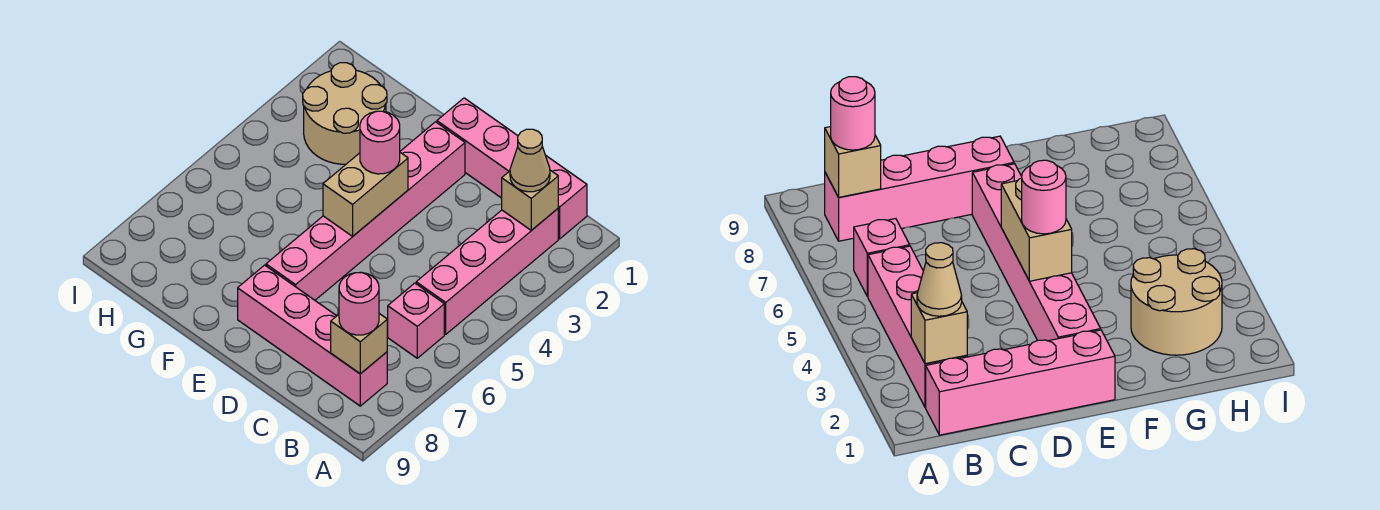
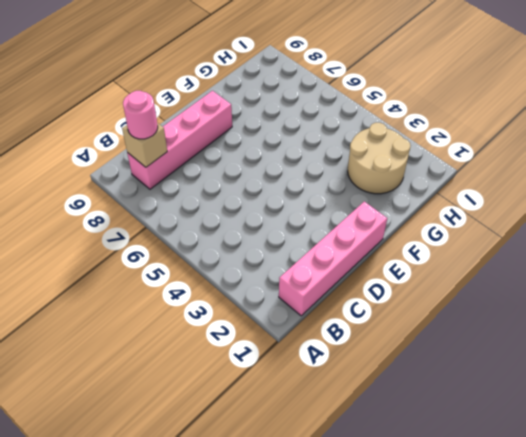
none -> pink 1x4 brick [416,209,558,334]
none -> pink 1x1 brick [387,283,444,358]
none -> pink 1x6 brick [266,122,465,300]

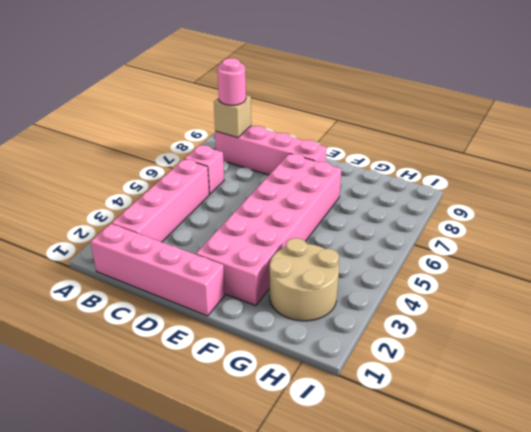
pink 2x6 brick [196,154,342,306] -> pink 1x6 brick [266,122,465,300]
none -> tan 1x1 brick [502,170,558,230]
none -> tan 1x2 brick [323,153,408,236]
none -> tan 1x1 cone [510,129,550,192]

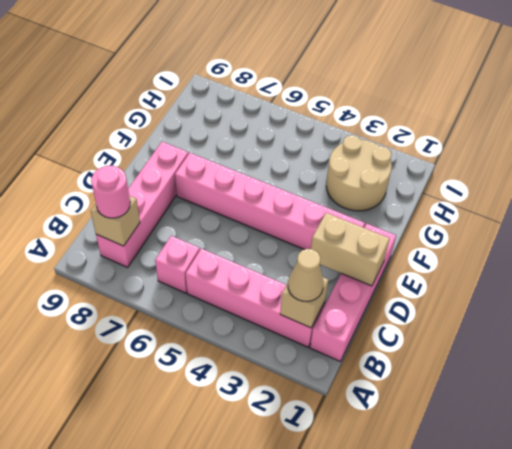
tan 1x2 brick [311,213,390,286] -> tan 1x2 brick moved to [323,153,408,236]
none -> pink 1x1 round brick [360,111,400,174]

